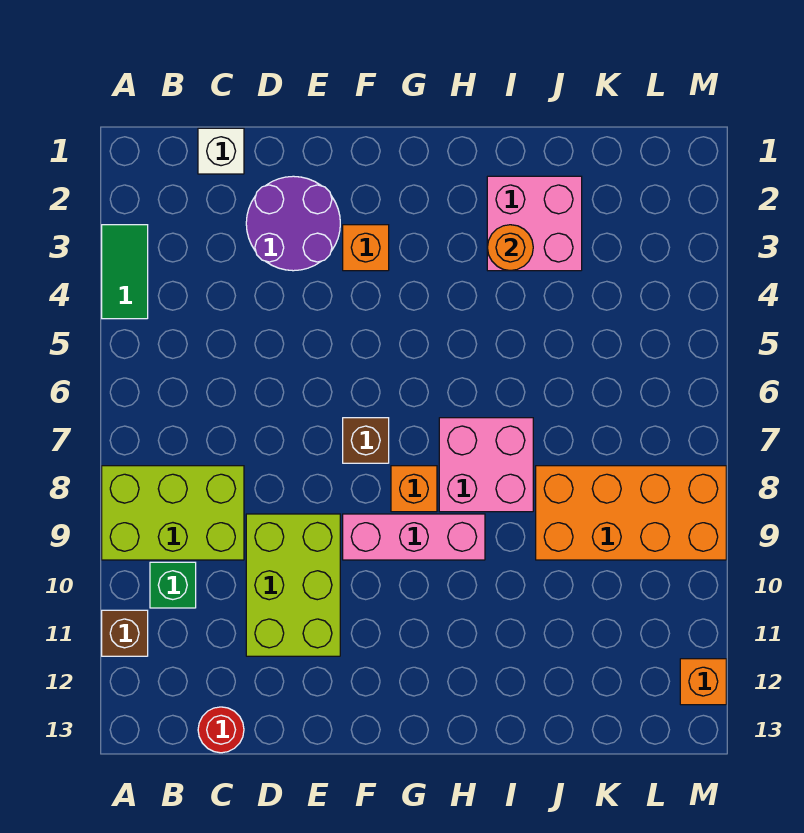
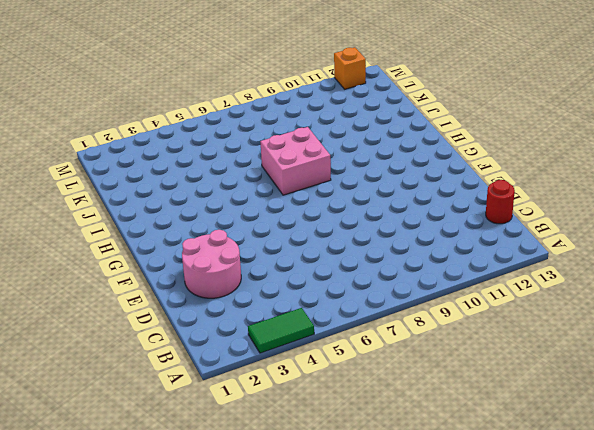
pink 2x2 round brick [182,230,241,298] -> purple 2x2 round brick [246,176,340,271]
none -> lime 2x3 brick [102,466,244,560]
none -> brown 1x1 brick [102,610,148,656]
none -> green 1x1 brick [150,562,196,608]

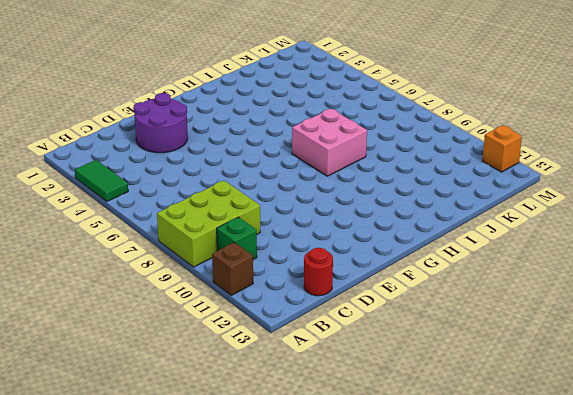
none -> white 1x1 brick [198,128,244,174]
none -> lime 2x3 brick [246,514,340,656]
none -> orange 1x1 brick [343,225,389,271]

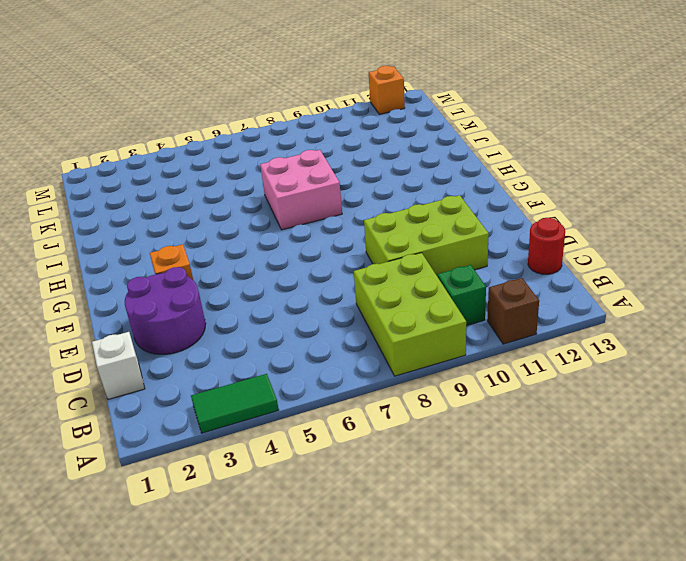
none -> brown 1x1 brick [343,418,389,463]
none -> pink 1x3 brick [343,514,485,560]
none -> orange 1x1 brick [391,466,437,512]

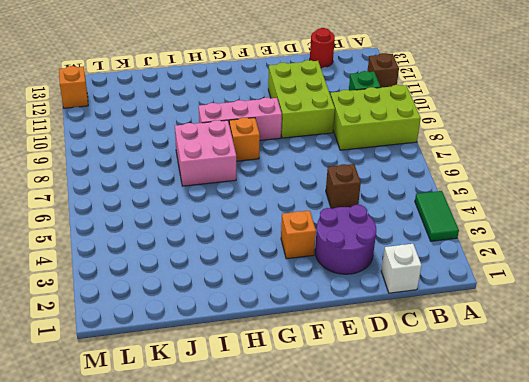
brown 1x1 brick [326,164,361,209] -> brown 1x1 brick moved to [343,418,389,463]
none -> pink 2x2 brick [487,176,582,271]
none -> orange 2x4 brick [536,466,726,560]
none -> orange 1x1 round brick [487,225,533,271]

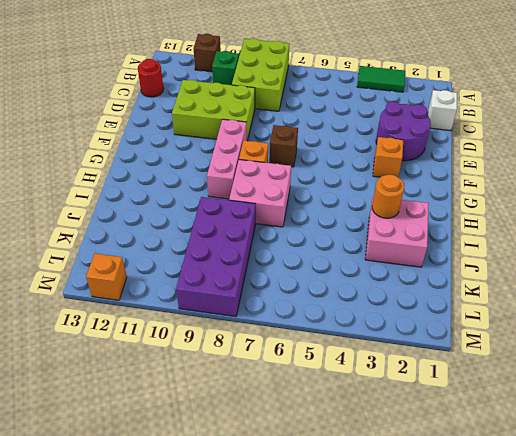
purple 2x4 brick [176,197,256,317] -> orange 2x4 brick [536,466,726,560]

